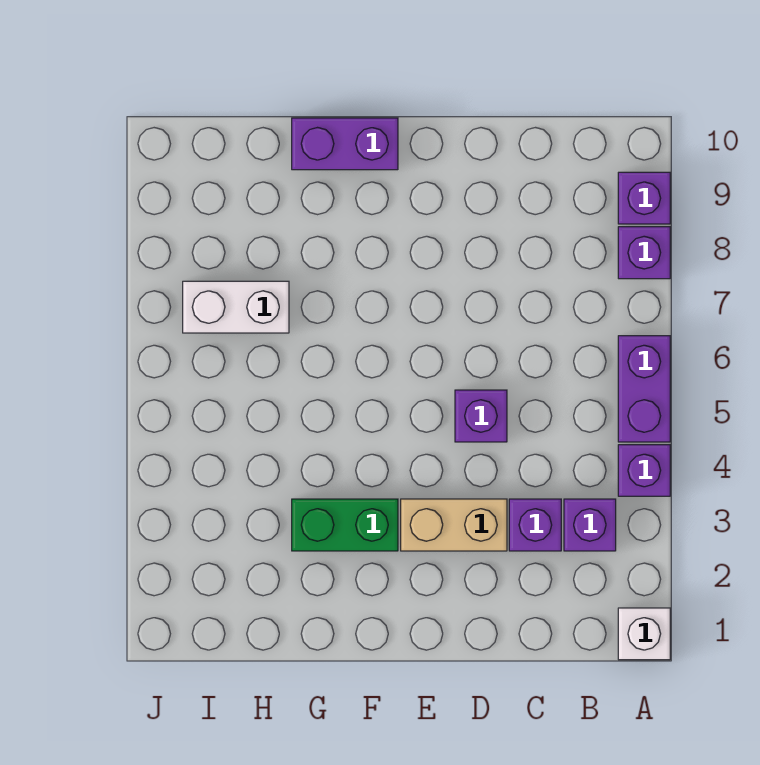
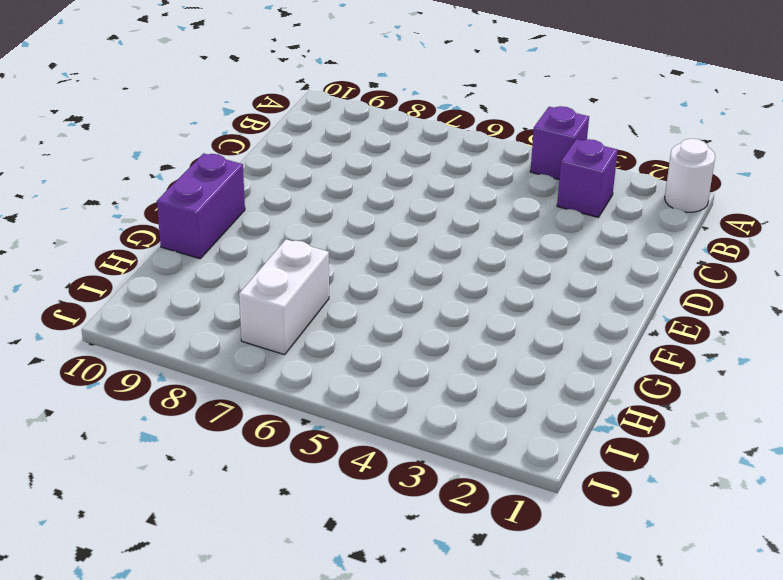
white 1x1 round brick [665,139,715,212] -> white 1x1 brick [618,608,670,660]
none -> purple 1x2 brick [618,336,670,442]
none -> purple 1x1 brick [618,227,670,279]
none -> purple 1x1 brick [618,172,670,224]

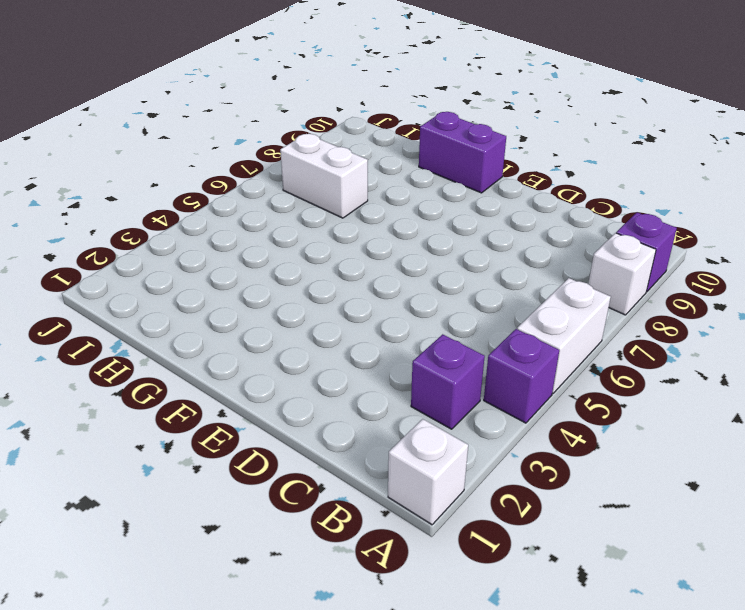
white 1x2 brick [517,278,611,393] -> purple 1x2 brick [618,336,670,442]
white 1x1 brick [588,233,656,315] -> purple 1x1 brick [618,227,670,279]
none -> purple 1x1 brick [509,499,561,551]
none -> tan 1x2 brick [401,499,507,551]
none -> purple 1x1 brick [455,390,507,442]

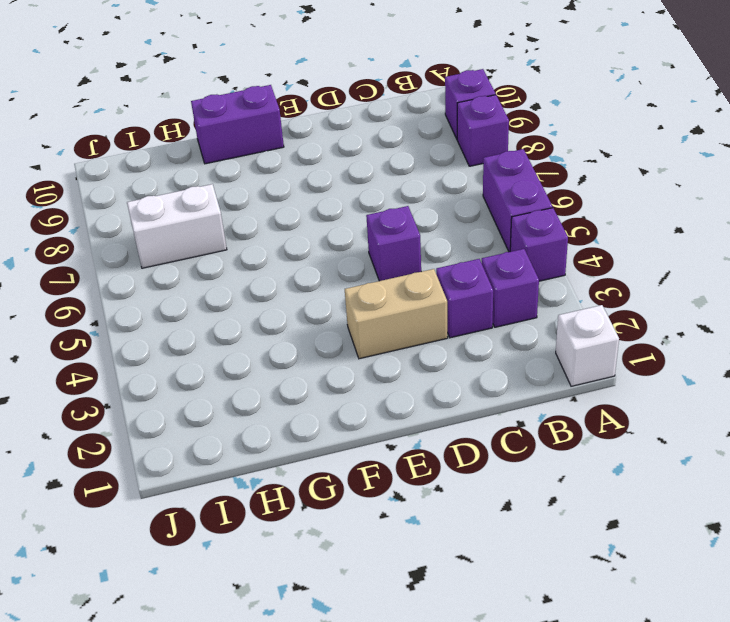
none -> green 1x2 brick [292,499,398,551]

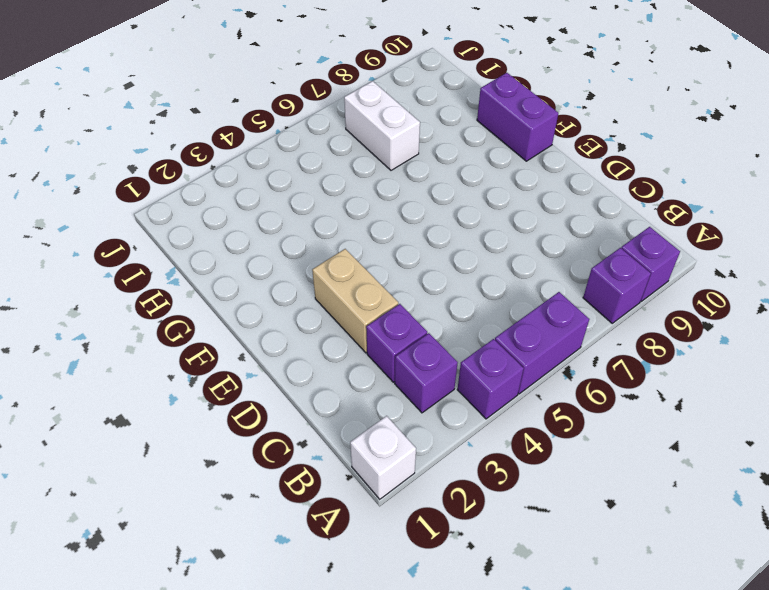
none -> purple 1x1 brick [455,390,507,442]
none -> green 1x2 brick [292,499,398,551]

